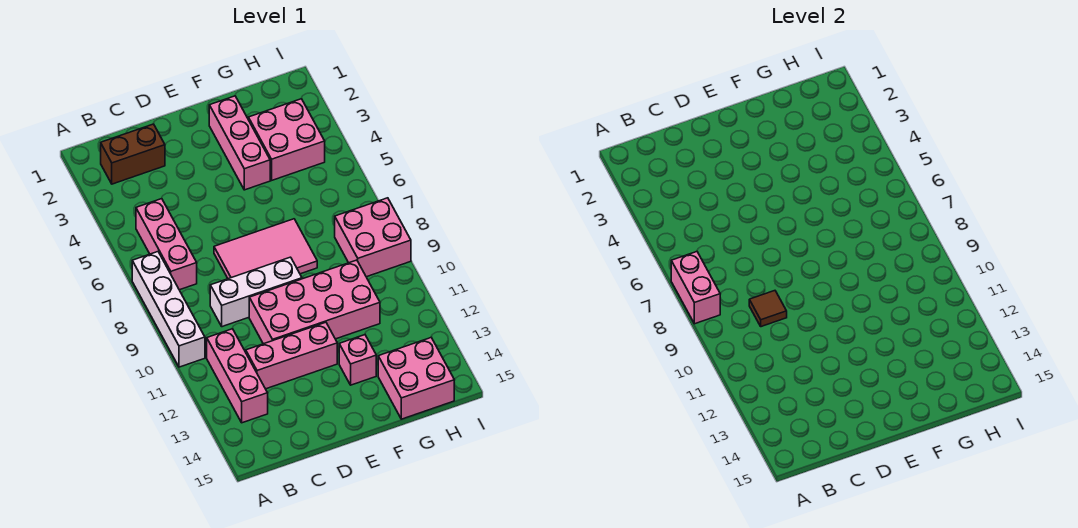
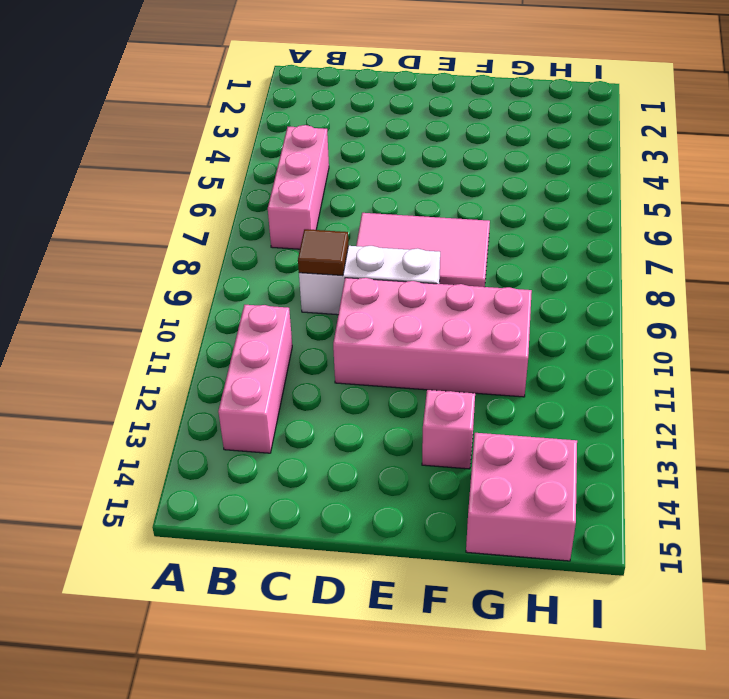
none -> white 1x4 brick [132,252,205,367]
none -> brown 1x2 brick [101,124,165,184]
none -> pink 1x3 brick [246,322,337,389]

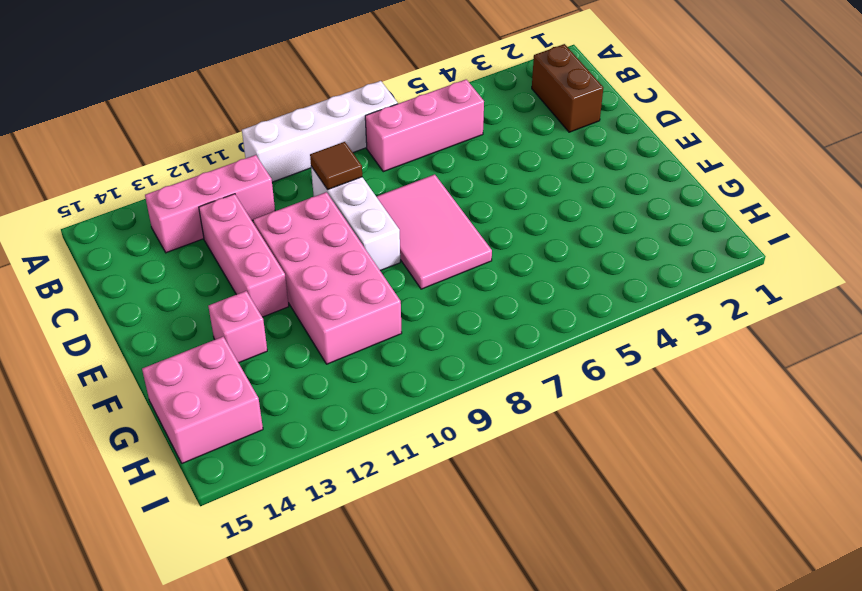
none -> pink 1x3 brick [209,96,270,190]
none -> pink 2x2 brick [248,99,325,180]
none -> pink 2x2 brick [335,198,411,277]

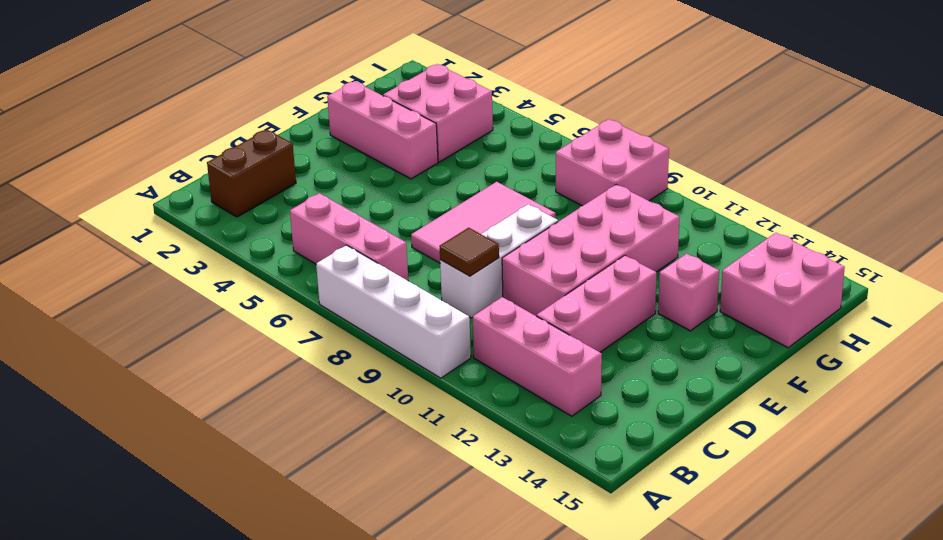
none -> pink 1x2 brick [671,252,720,324]

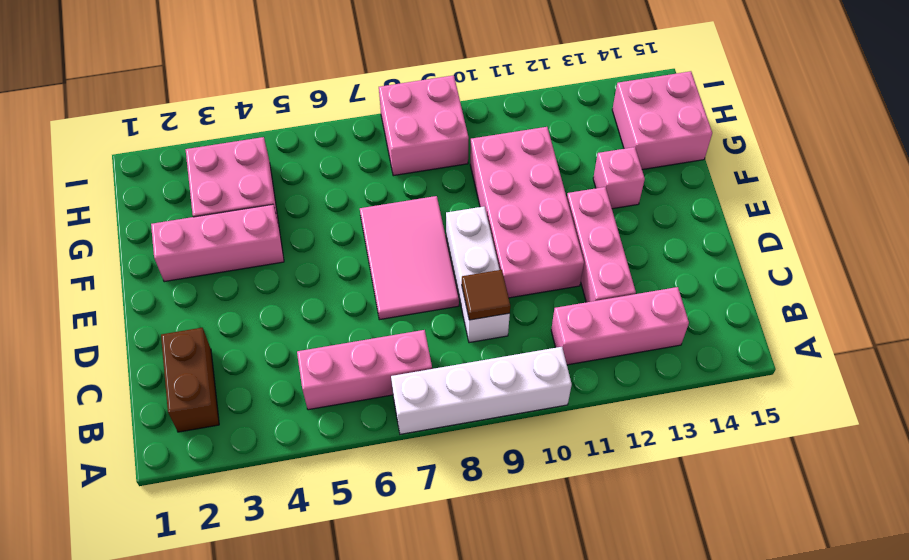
none -> pink 1x2 brick [671,252,720,324]

